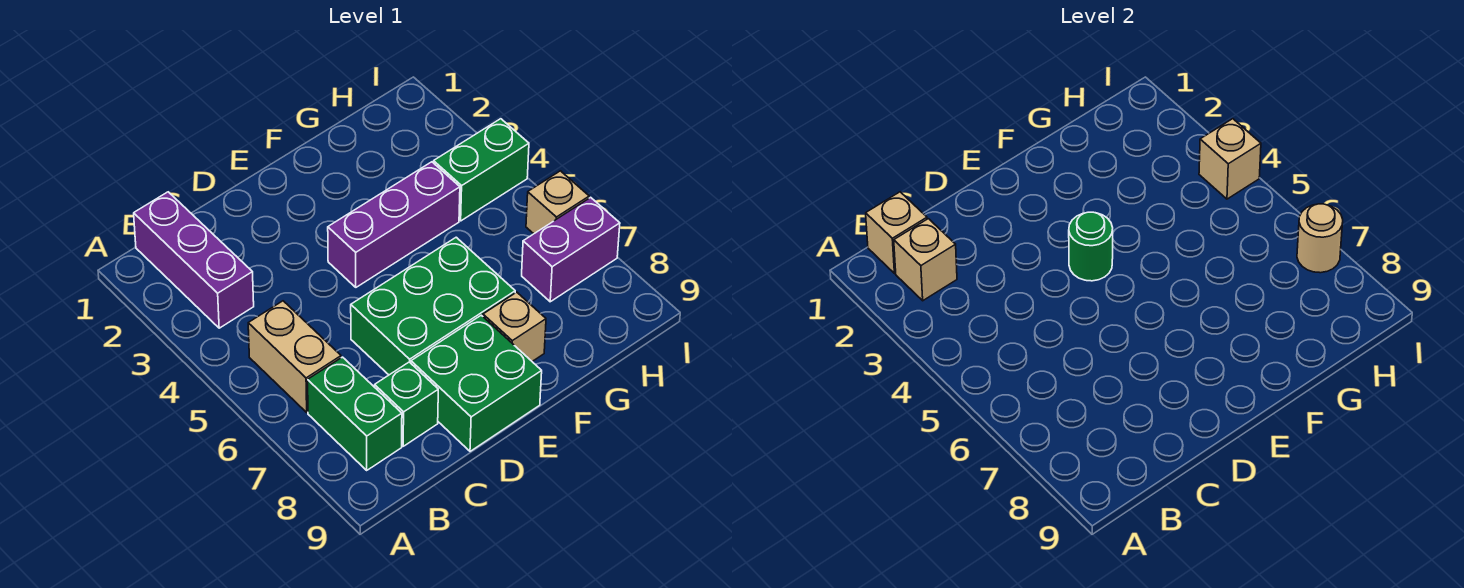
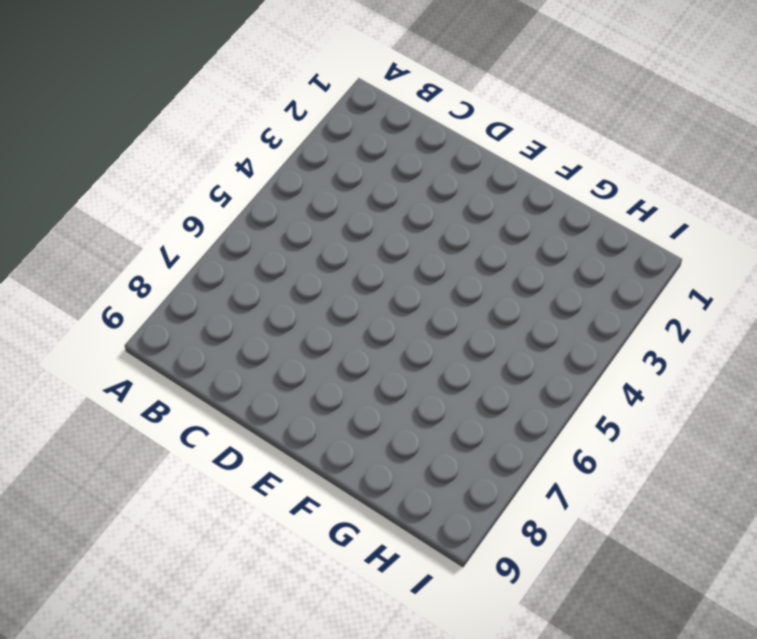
none -> purple 1x3 brick [134,192,254,328]
none -> tan 1x2 brick [248,301,341,412]
none -> green 1x2 brick [308,357,402,470]

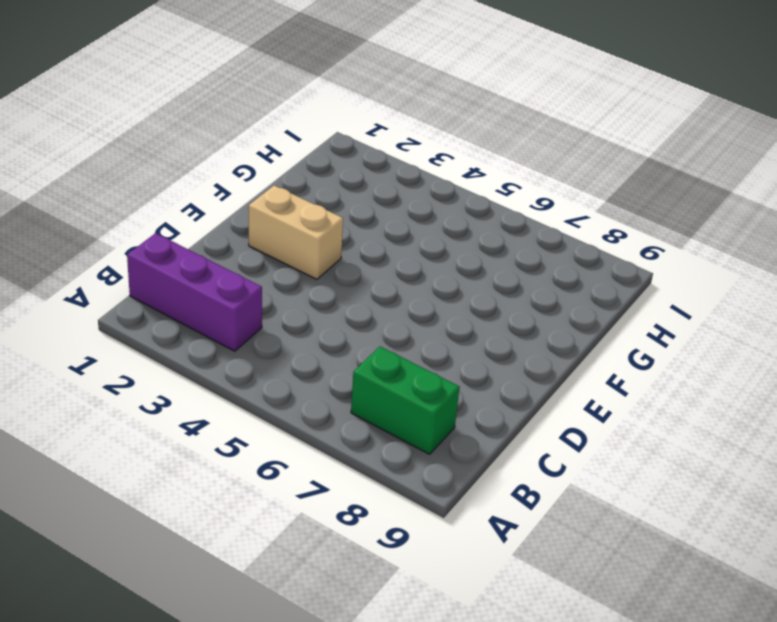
tan 1x2 brick [249,185,343,279] -> tan 1x2 brick moved to [248,301,341,412]
none -> green 1x1 brick [375,362,438,446]
none -> green 2x3 brick [351,237,515,375]
none -> green 2x2 brick [411,315,542,451]

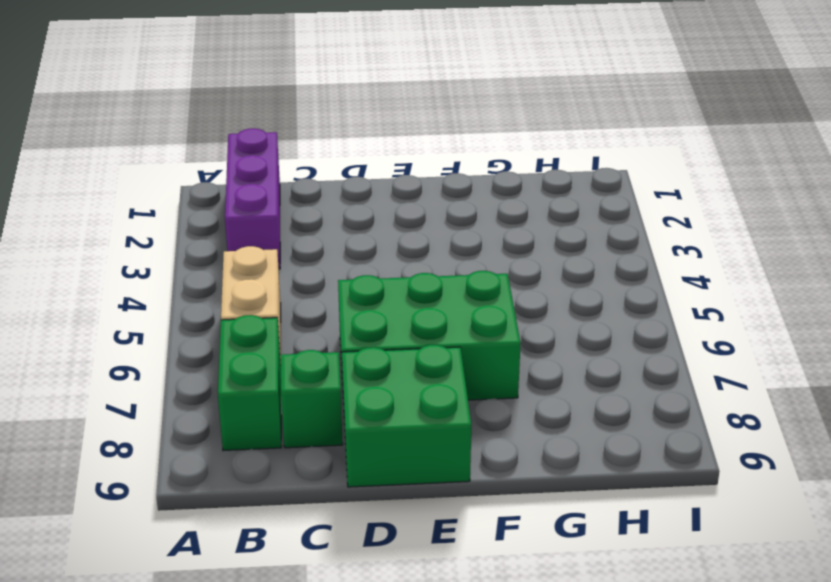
none -> purple 1x3 brick [328,162,460,287]
none -> tan 1x1 brick [483,292,546,361]
none -> green 1x2 brick [434,119,529,221]

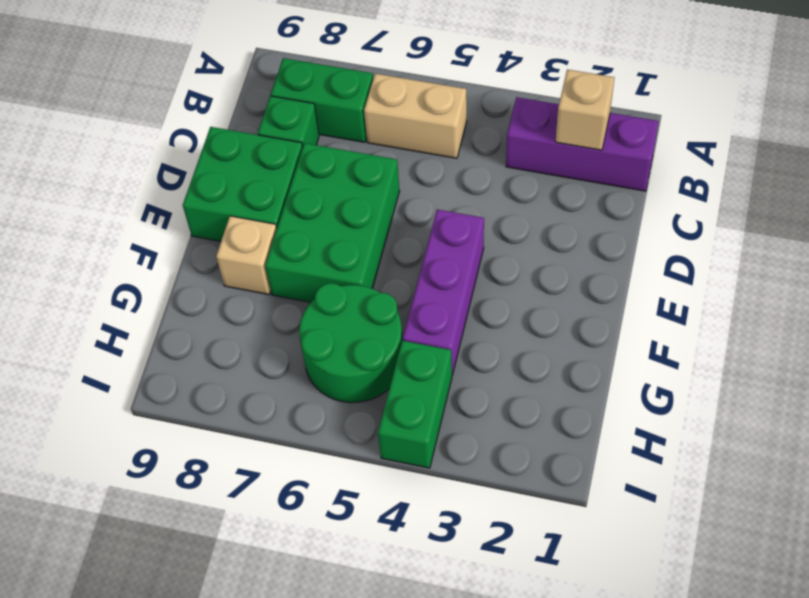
green 2x2 round brick [299,283,403,403] -> none
none -> purple 1x2 brick [522,197,620,302]
none -> tan 1x1 brick [526,171,589,234]
none -> tan 1x1 brick [866,192,927,274]

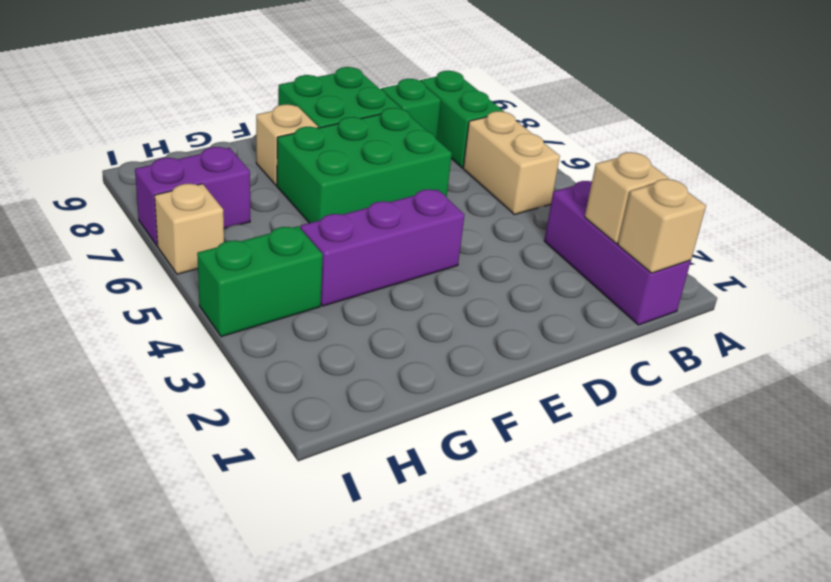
none -> green 1x1 round brick [1069,212,1113,281]
none -> tan 1x1 brick [1199,119,1261,199]
none -> tan 1x1 round brick [1297,204,1343,273]

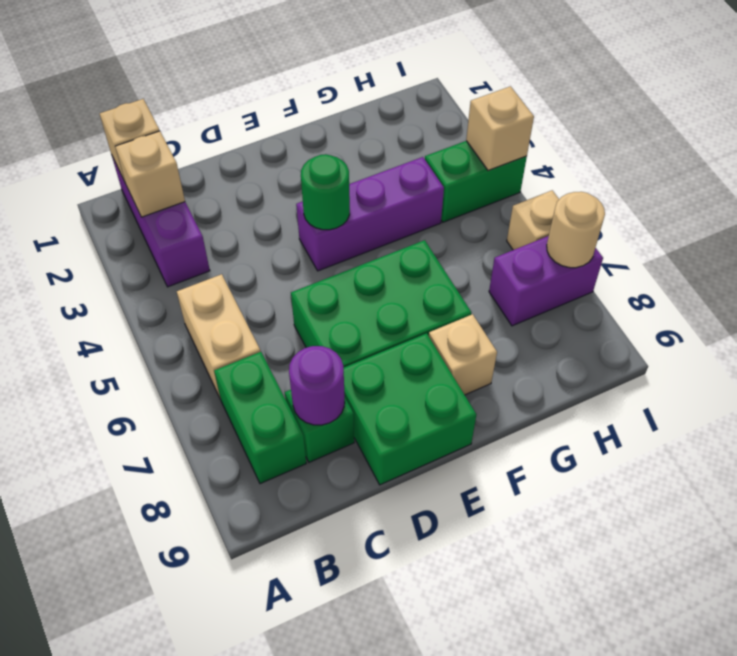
purple 1x1 round brick [289,346,345,425] -> none

